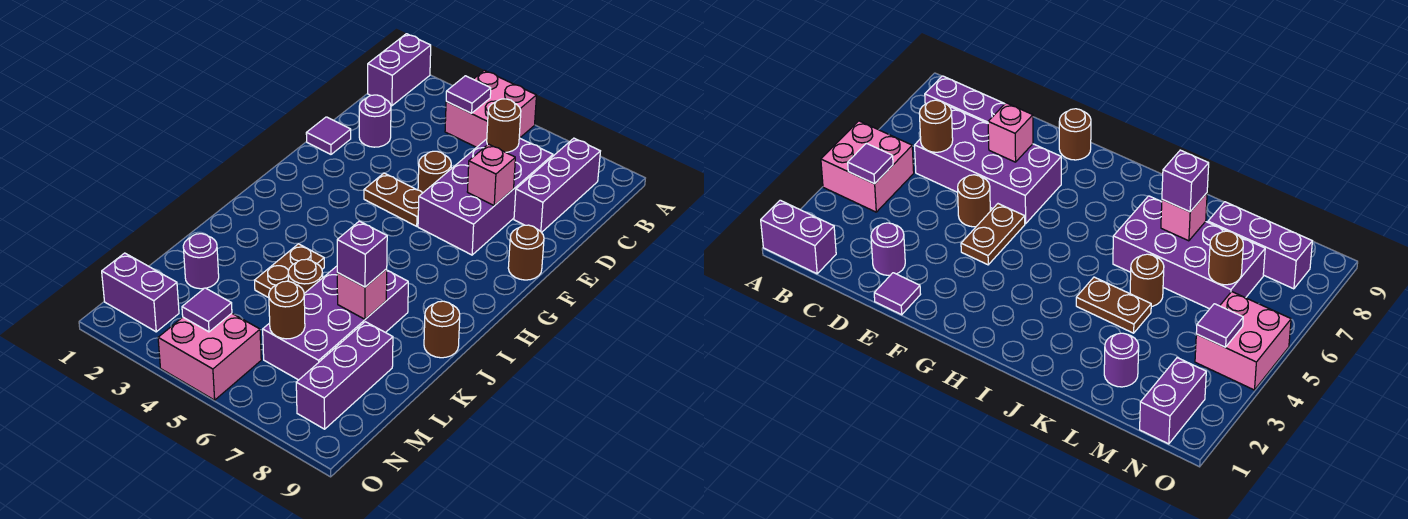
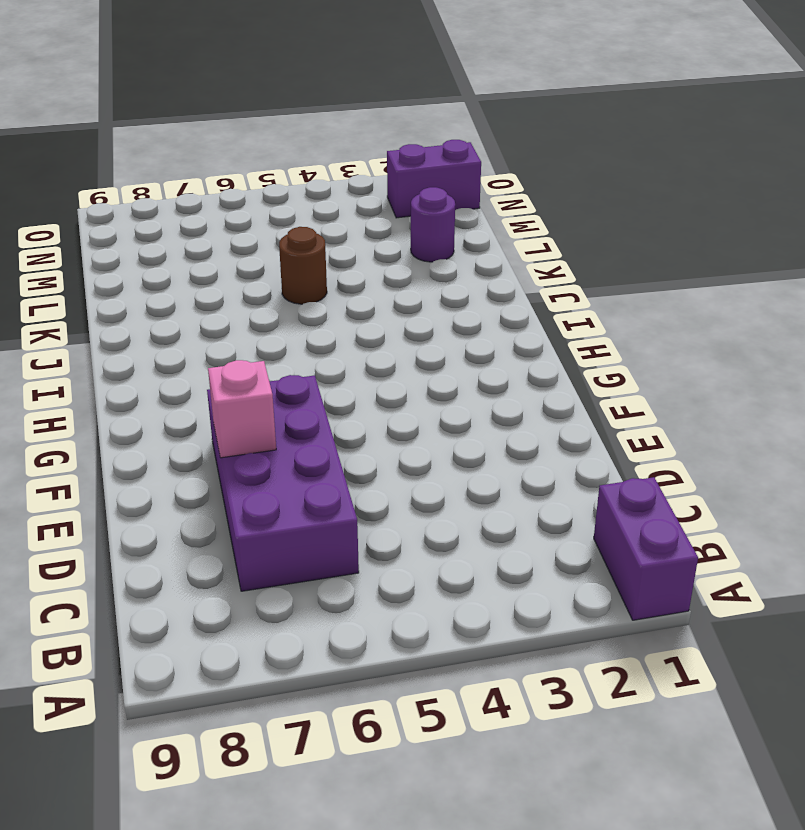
none -> pink 2x2 brick [445,70,536,147]
none -> purple 1x3 brick [514,138,600,232]
none -> purple 1x1 round brick [359,95,391,147]

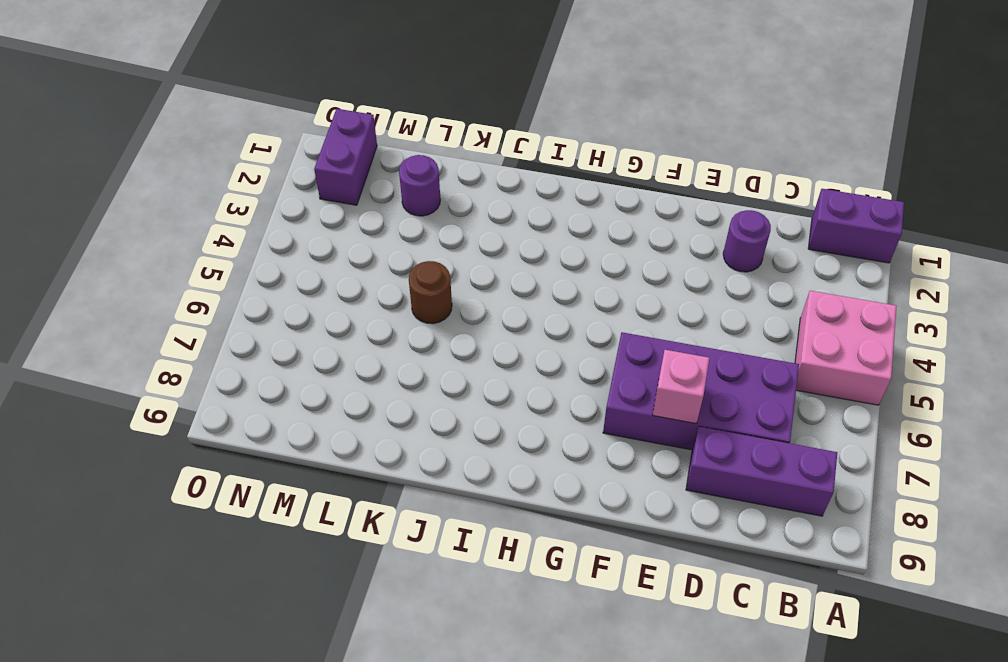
none -> purple 1x1 tile [306,117,351,154]
none -> brown 1x1 round brick [418,151,451,193]
none -> brown 1x2 plate [364,173,422,226]

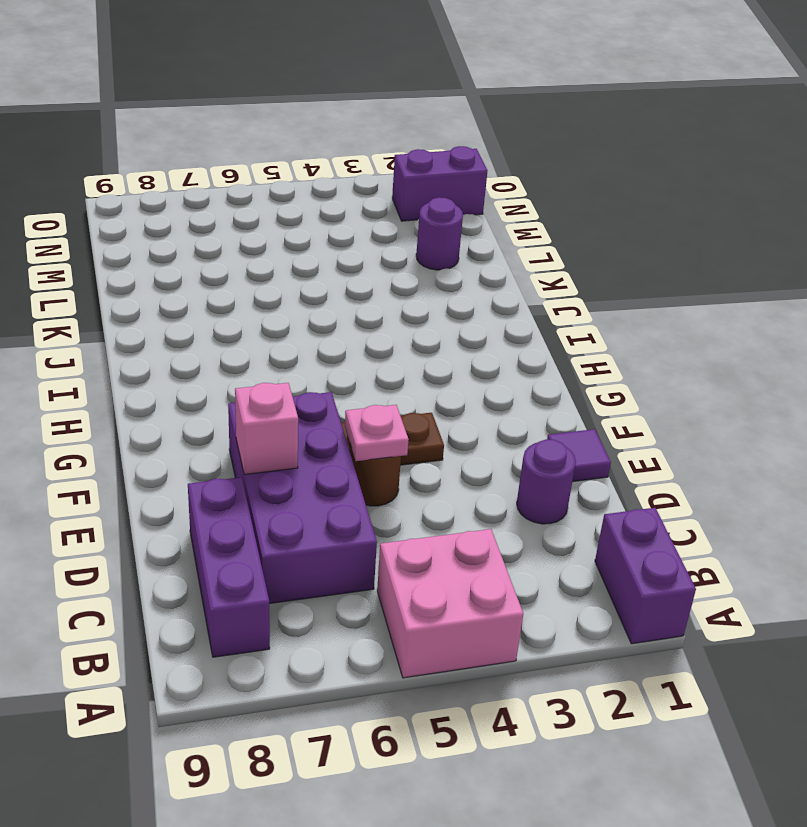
pink 1x1 plate [345,405,409,461] -> none
none -> brown 1x1 round brick [508,225,544,280]
none -> brown 1x2 plate [255,244,324,298]
none -> purple 2x4 brick [263,266,408,380]

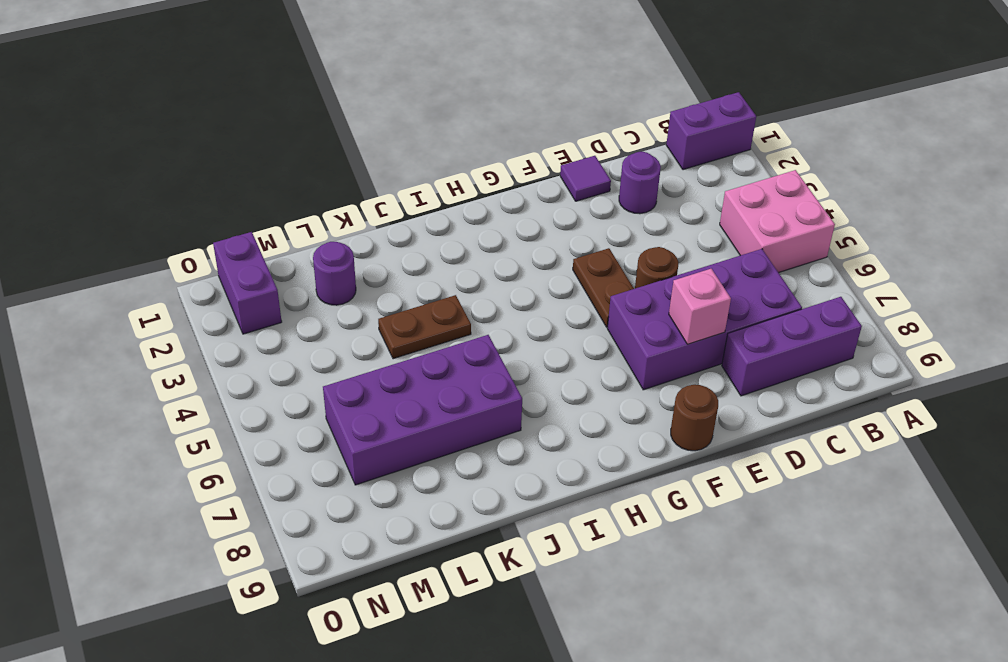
none -> brown 1x1 round brick [424,301,460,358]
none -> brown 1x1 round brick [288,259,323,293]
none -> purple 1x3 brick [296,322,393,429]

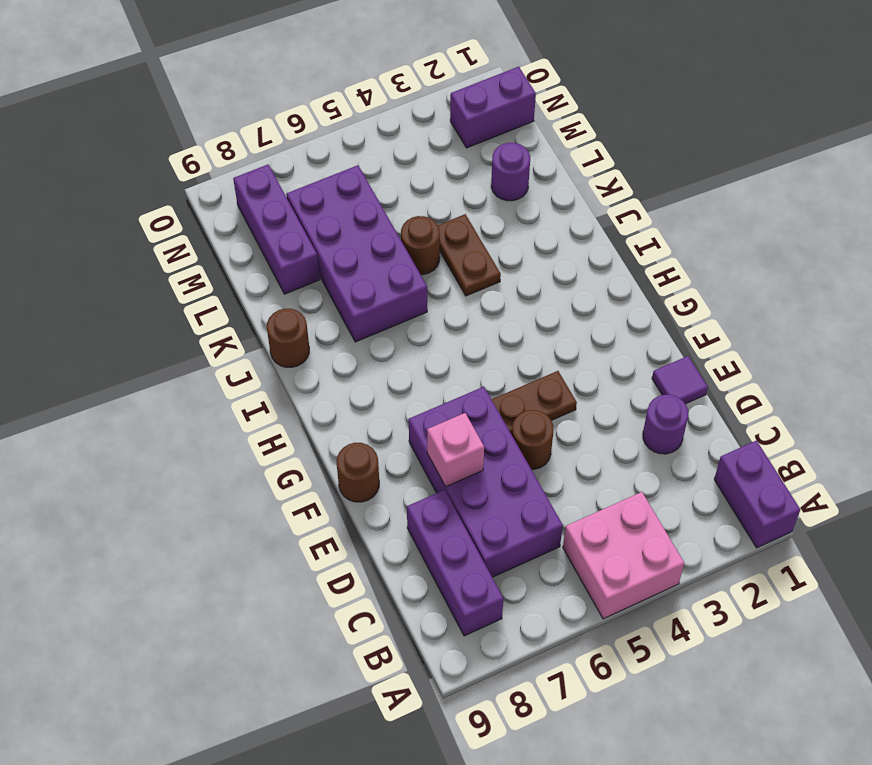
none -> pink 2x2 brick [158,313,261,400]
none -> purple 1x1 tile [446,76,491,113]
none -> brown 1x1 round brick [487,99,521,152]

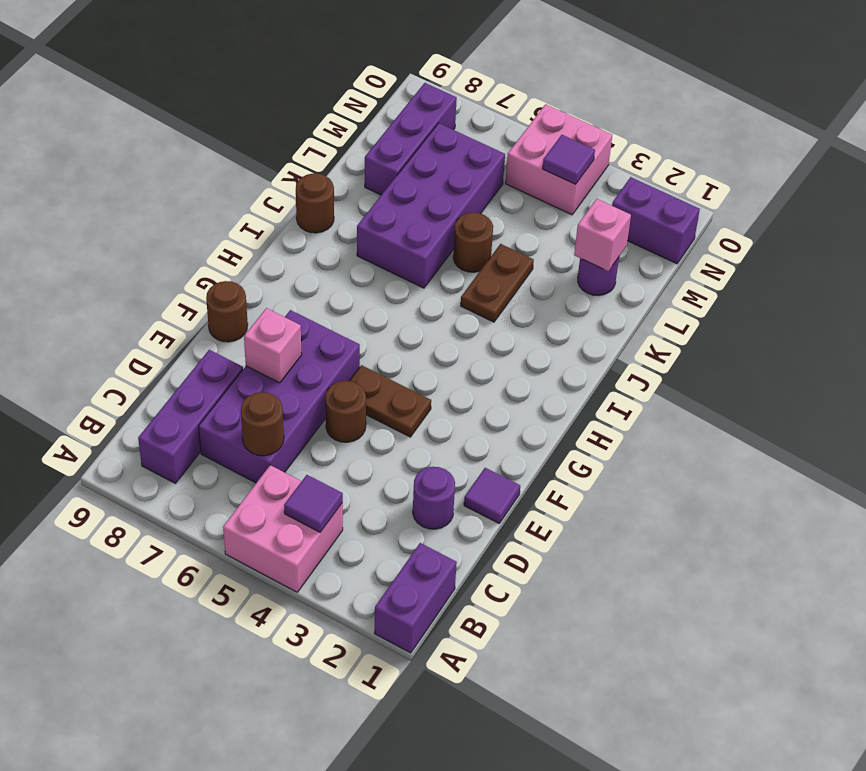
pink 1x1 brick [574,199,631,271] -> pink 1x1 brick moved to [337,269,387,319]
none -> brown 1x1 round brick [269,281,305,339]
none -> purple 1x1 brick [337,221,387,287]

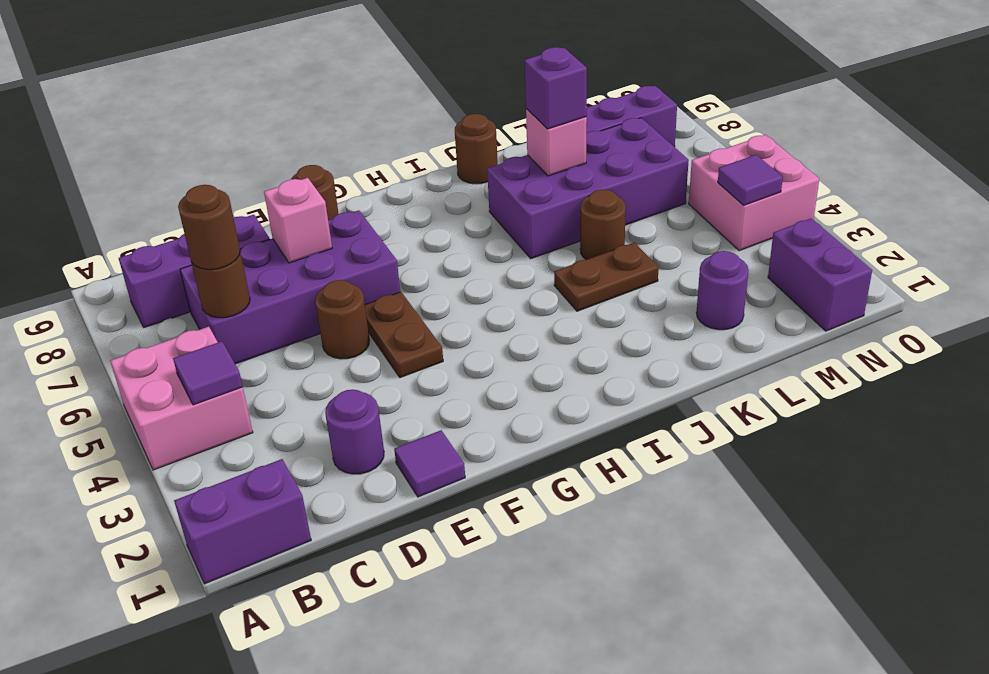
brown 1x1 round brick [178,185,240,270] -> brown 1x1 round brick moved to [269,281,305,339]

